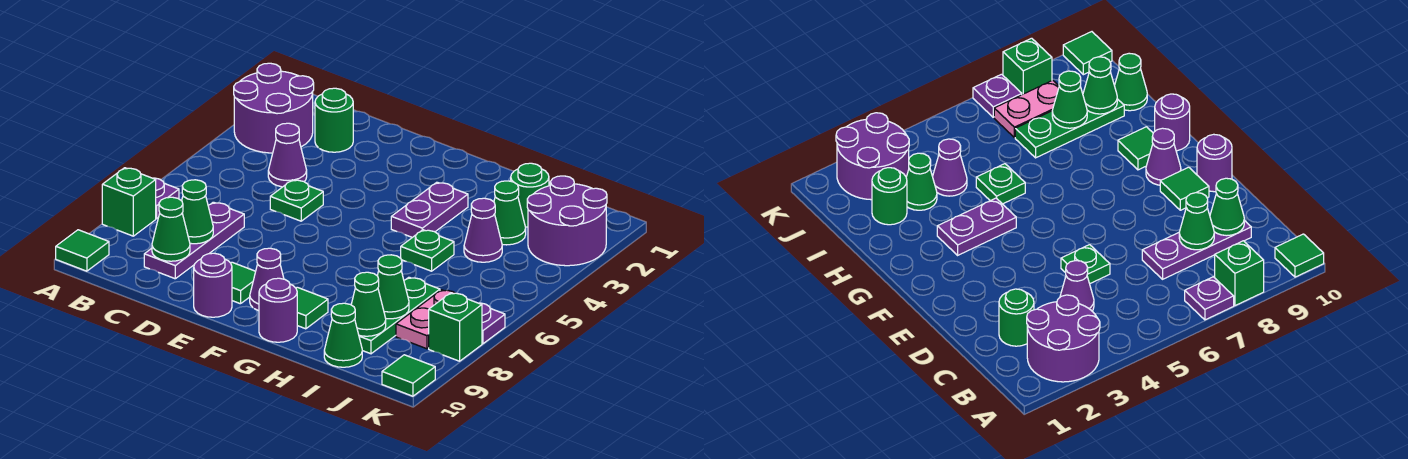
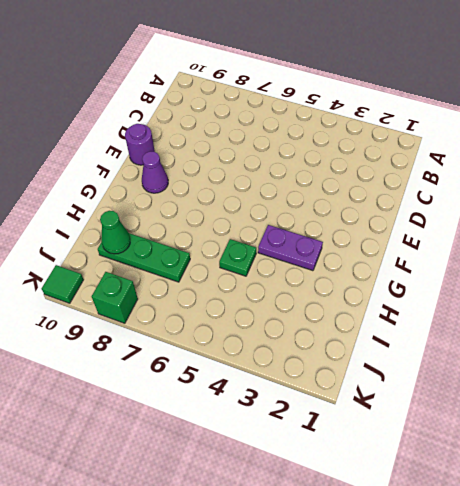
none -> purple 2x2 round brick [234,63,314,153]
none -> purple 1x1 plate [153,178,179,219]
none -> green 1x1 brick [102,168,156,236]

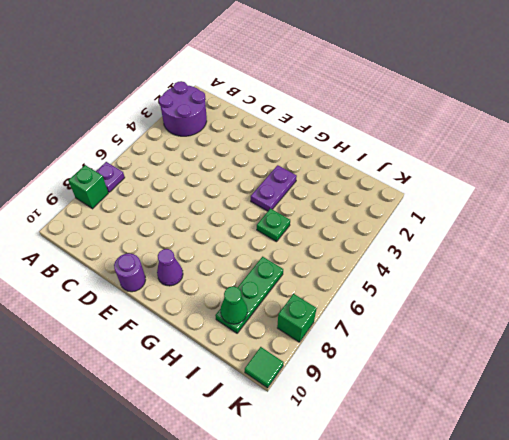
none -> green 1x1 tile [56,230,109,271]
none -> green 1x1 round brick [315,88,353,152]
none -> purple 1x1 cone [268,123,307,187]

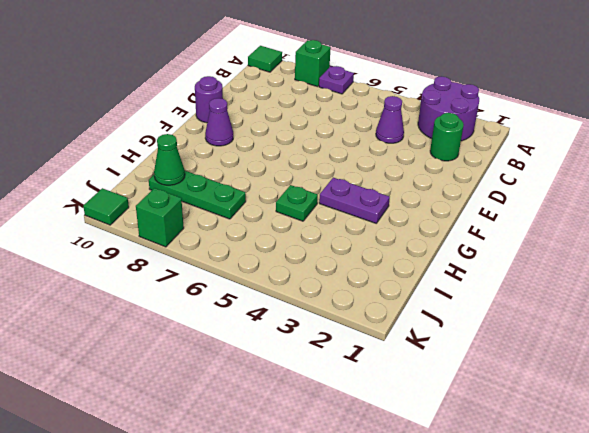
none -> purple 1x3 plate [144,202,244,279]
none -> green 1x1 plate [270,180,323,221]
none -> green 1x1 tile [231,262,256,304]

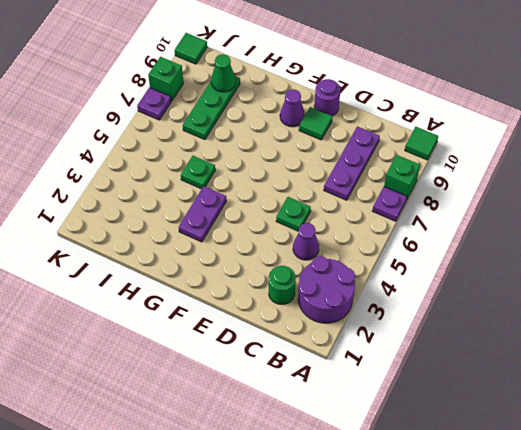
none -> green 1x1 tile [296,287,328,329]
none -> purple 1x1 round brick [259,278,297,342]
none -> green 1x1 round brick [511,163,549,227]

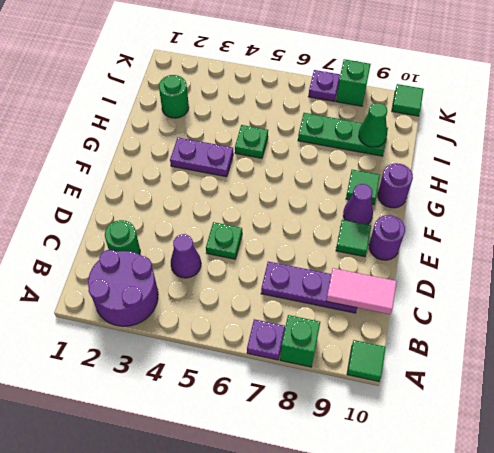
pink 1x2 tile [326,268,397,314] -> green 1x1 cone [152,197,190,261]
none -> green 1x1 cone [494,181,526,245]
none -> purple 1x1 cone [464,198,502,262]
none -> green 1x1 cone [324,303,362,367]

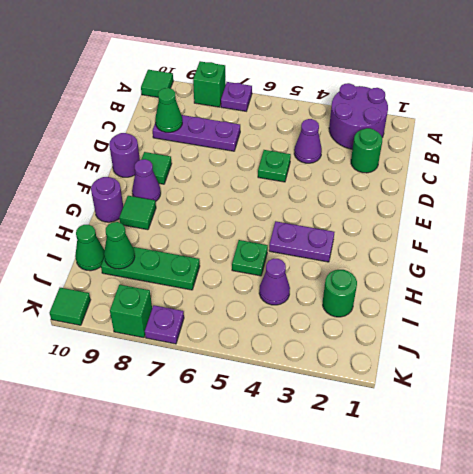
none -> green 1x1 cone [494,181,526,245]
none -> purple 2x2 round brick [527,176,607,266]
none -> pink 1x2 plate [396,290,455,349]

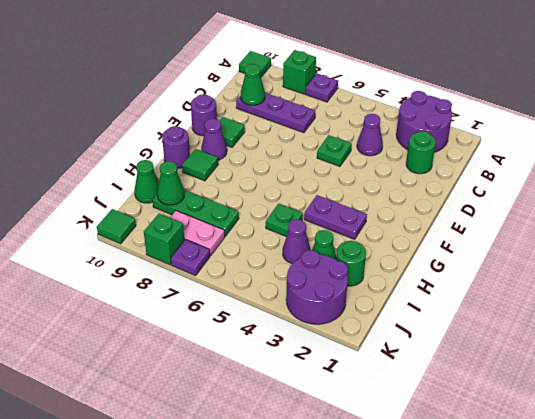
none -> green 1x1 cone [182,180,213,244]
none -> green 1x1 cone [377,255,409,319]

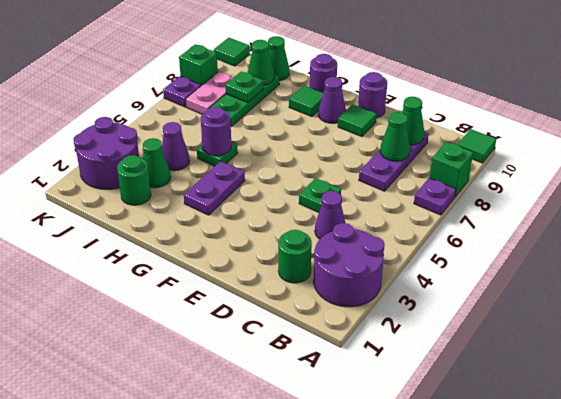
purple 1x1 round brick [201,107,231,156] -> none
green 1x1 plate [225,72,264,103] -> green 1x1 cone [377,255,409,319]

